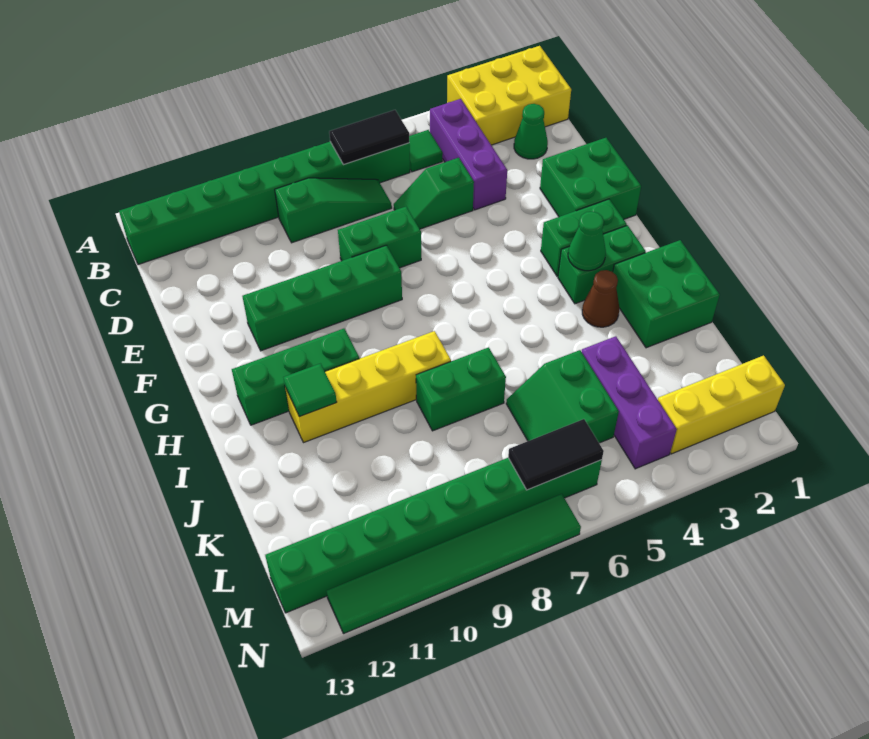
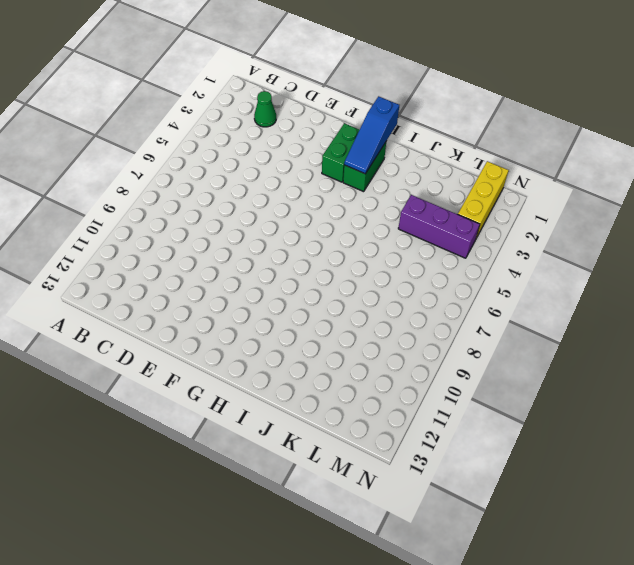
blue 1x3 slope [344,96,399,174] -> green 1x1 cone [568,212,606,271]
none -> yellow 2x3 brick [447,46,571,145]
none -> purple 1x3 brick [430,99,507,210]
none -> green 1x1 tile [409,130,443,172]

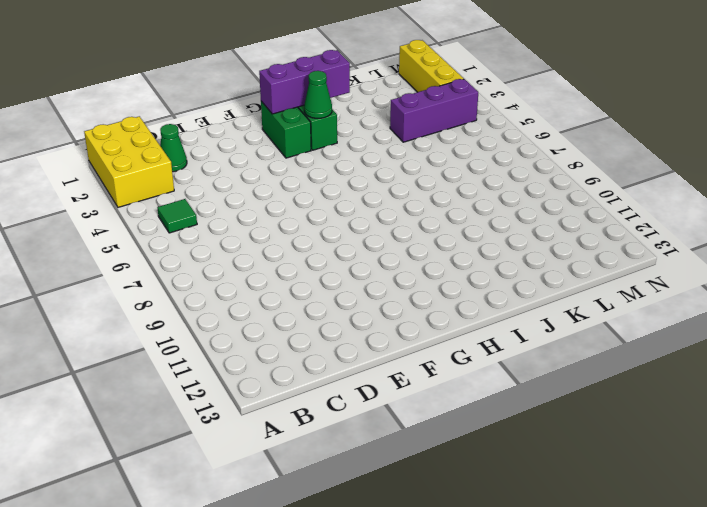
purple 1x3 brick [259,50,350,114] -> purple 1x3 brick moved to [430,99,507,210]
none -> green 1x8 brick [119,142,410,265]
none -> green 1x3 slope [275,178,392,243]
none -> green 1x2 slope [394,158,474,229]

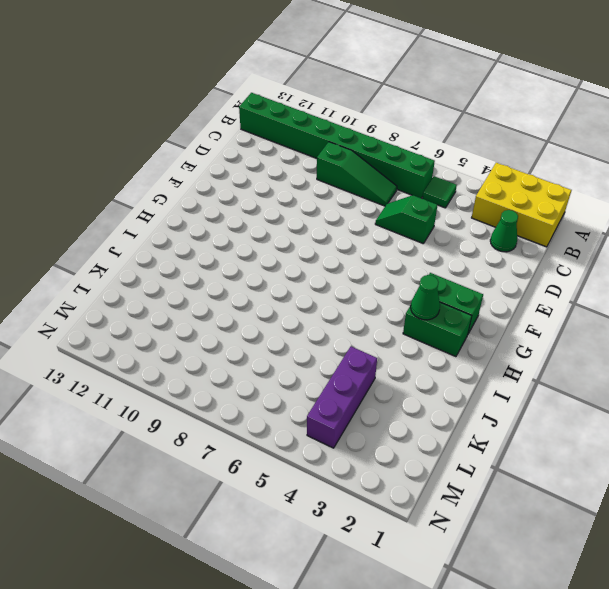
none -> purple 1x3 brick [430,99,507,210]
none -> green 2x2 brick [540,138,641,219]
none -> green 1x2 brick [338,207,421,268]

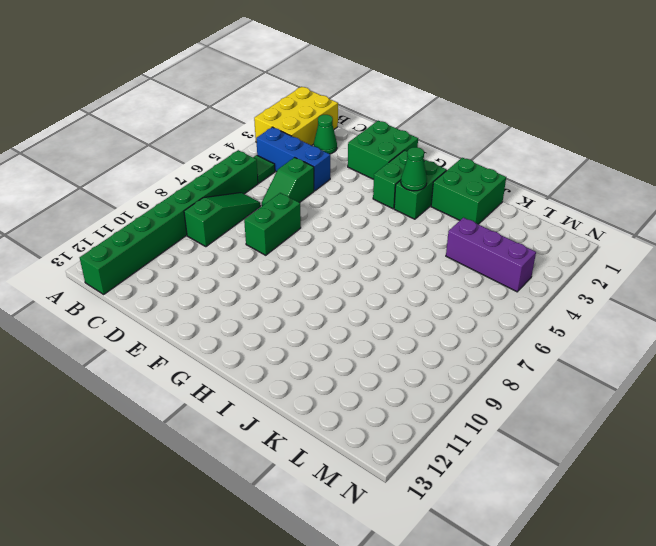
blue 1x3 brick [256,127,330,191] -> purple 1x3 brick [430,99,507,210]
none -> green 1x4 brick [242,245,402,351]
none -> green 1x3 brick [232,329,359,425]
none -> brown 1x1 cone [582,270,619,327]

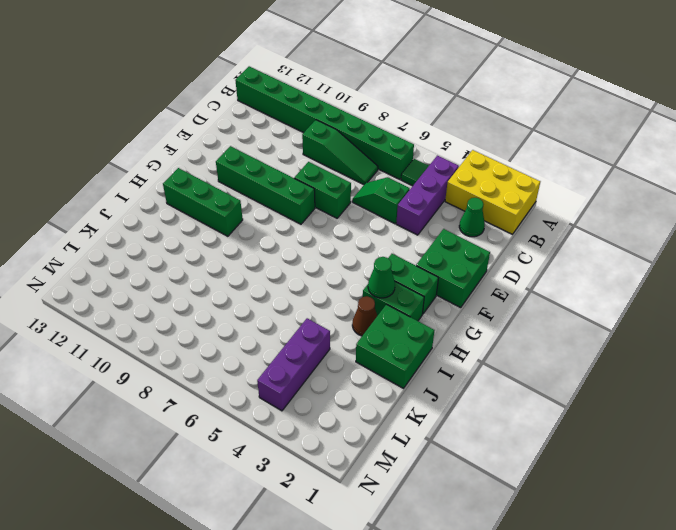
none -> yellow 1x4 brick [285,331,451,443]
none -> green 1x2 brick [416,347,506,431]
none -> green 2x2 slope [506,350,619,443]

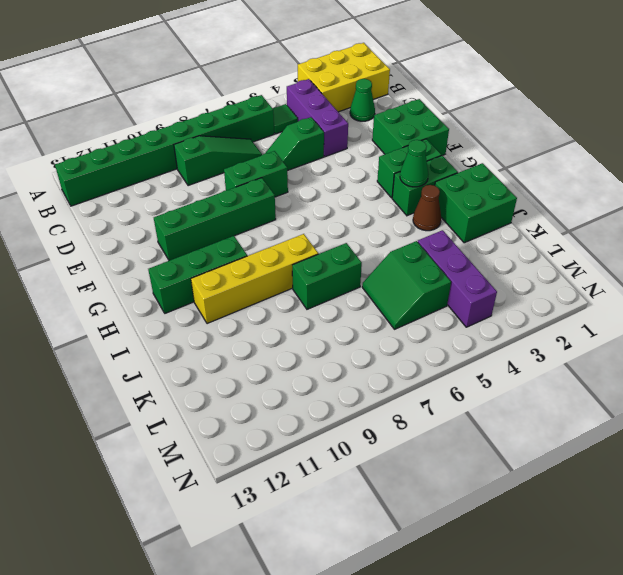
none -> yellow 1x3 brick [658,355,785,454]
none -> green 1x8 brick [265,458,602,613]
none -> green 1x6 tile [326,494,581,634]

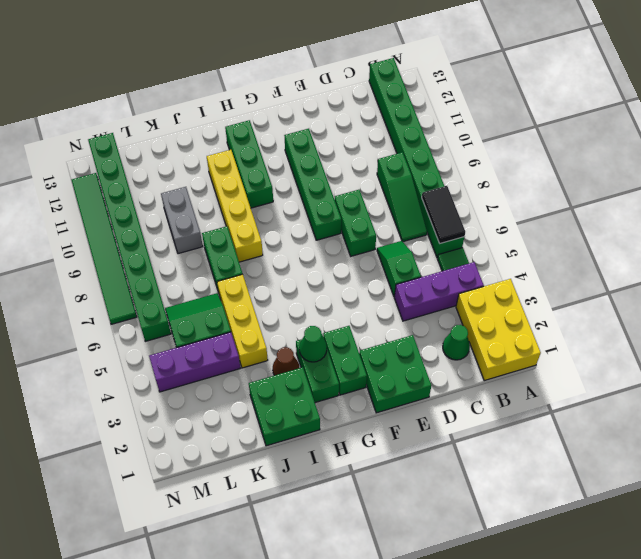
yellow 1x3 brick [217,274,268,368] -> yellow 1x3 brick moved to [658,355,785,454]
grey 1x2 brick [161,187,203,254] -> none
none -> green 1x1 tile [283,364,337,417]
none -> black 1x2 tile [508,419,604,490]

